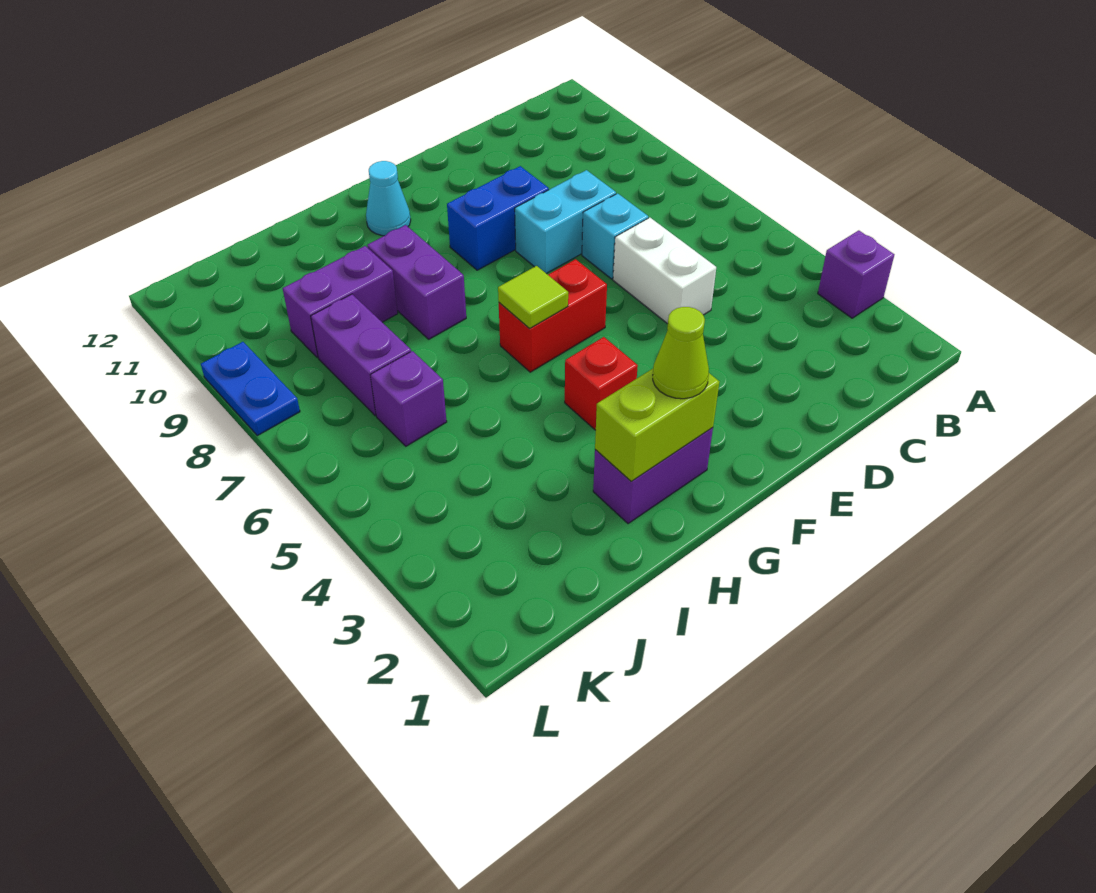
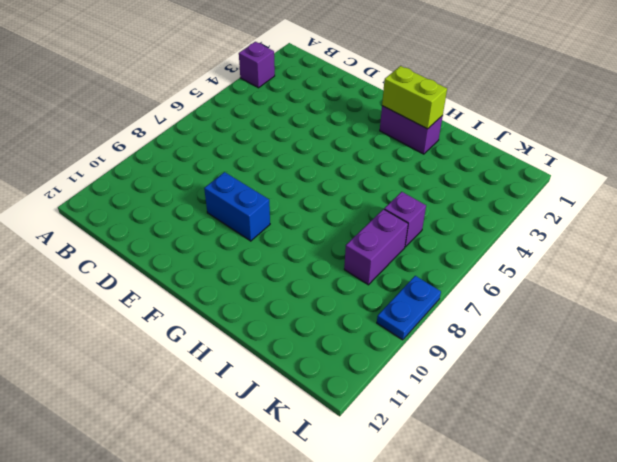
none -> white 1x2 brick [613,218,716,324]
none -> cyan 1x1 brick [582,193,648,279]
none -> cyan 1x2 brick [515,170,616,274]

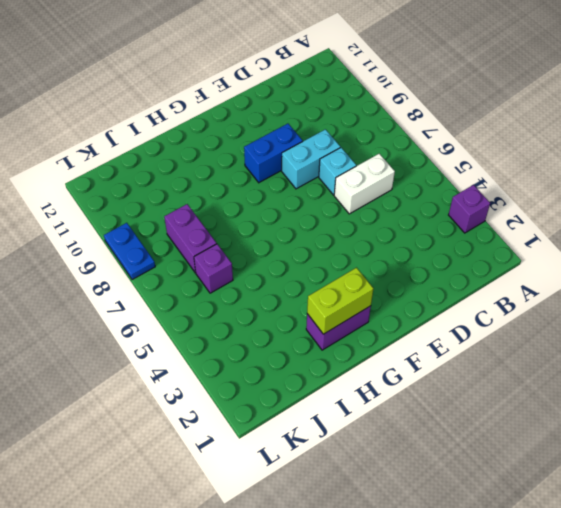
white 1x2 brick [334,154,395,214] -> white 1x2 brick turned to [613,218,716,324]
none -> red 1x2 brick [499,259,607,372]
none -> red 1x1 brick [565,337,638,430]
none -> cyan 1x1 cone [366,161,411,236]

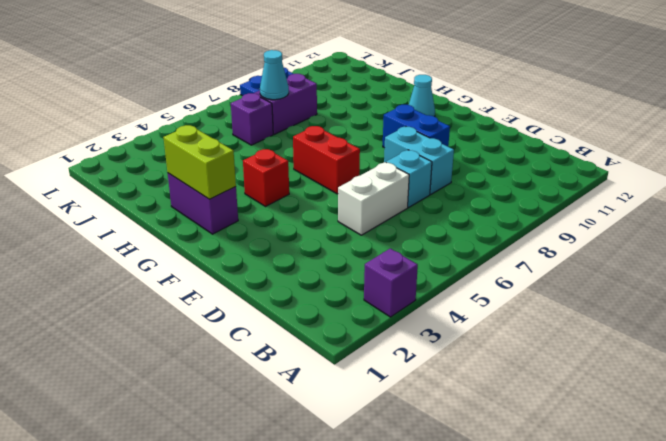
cyan 1x1 cone [260,50,289,100] -> none
none -> purple 1x2 brick [367,225,466,339]
none -> purple 1x2 brick [283,246,398,357]
none -> lime 1x1 tile [498,266,568,328]

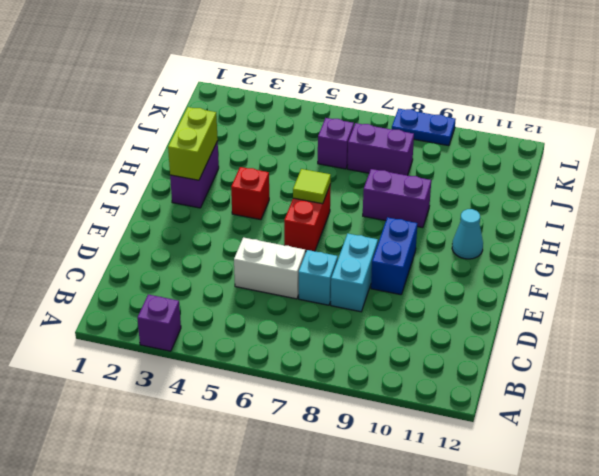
none -> purple 1x2 brick [283,246,398,357]
none -> lime 1x1 cone [653,307,709,399]

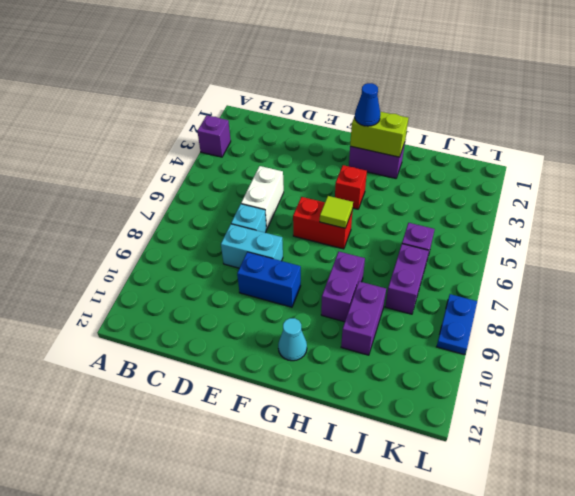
blue 1x1 cone [355,83,380,126] -> lime 1x1 cone [653,307,709,399]
purple 1x2 brick [341,281,386,355] -> purple 1x2 brick turned to [283,246,398,357]

